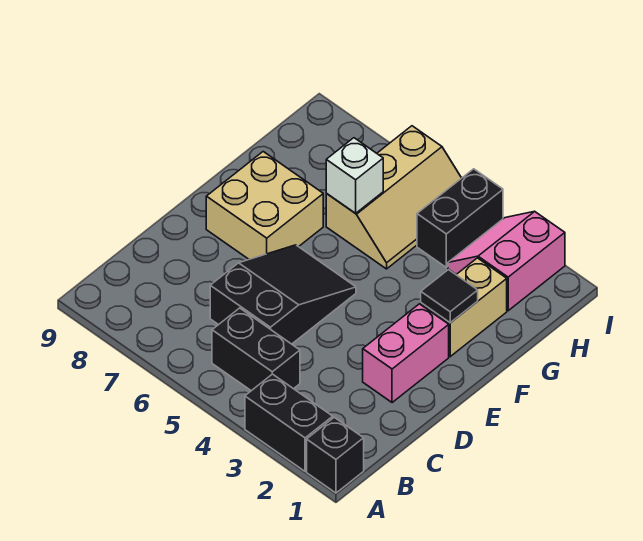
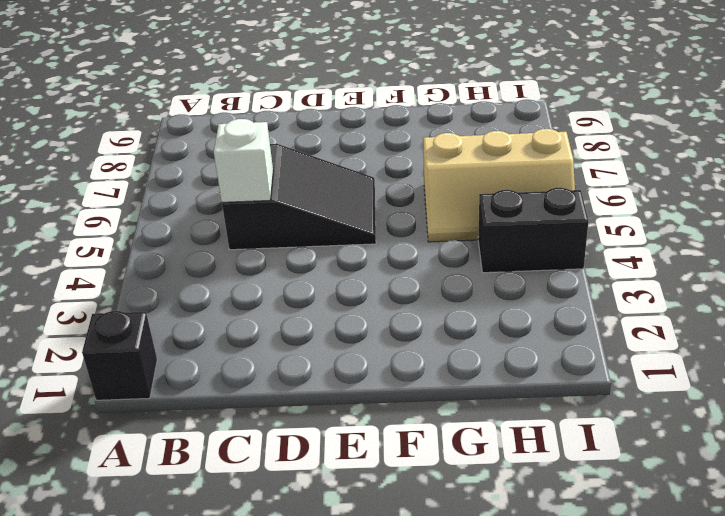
white 1x1 brick [214,119,273,202] -> white 1x1 brick moved to [326,138,383,213]
none -> black 1x2 brick [245,374,333,471]
none -> black 1x2 brick [212,308,300,391]
none -> pink 1x2 brick [363,304,449,403]

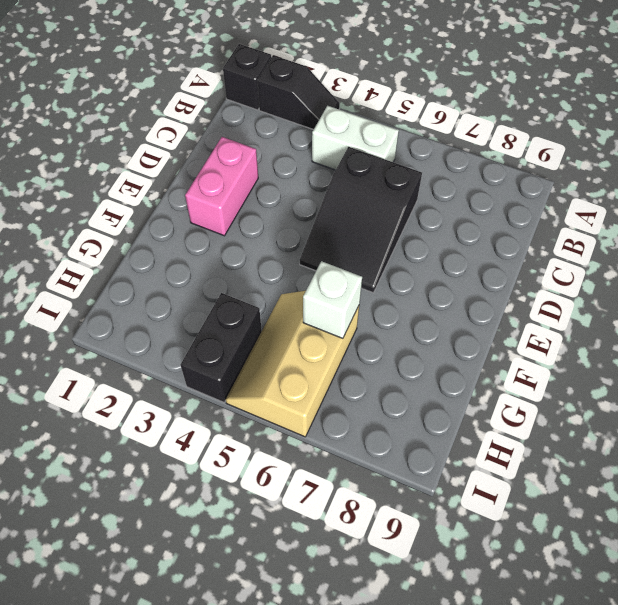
black 1x2 slope [257,55,340,130] -> black 1x2 brick [245,374,333,471]
white 1x2 brick [312,106,399,170] -> black 1x2 brick [212,308,300,391]
none -> tan 2x2 brick [206,152,323,259]
none -> tan 1x2 brick [421,258,507,357]
none -> pink 2x2 slope [448,211,565,311]

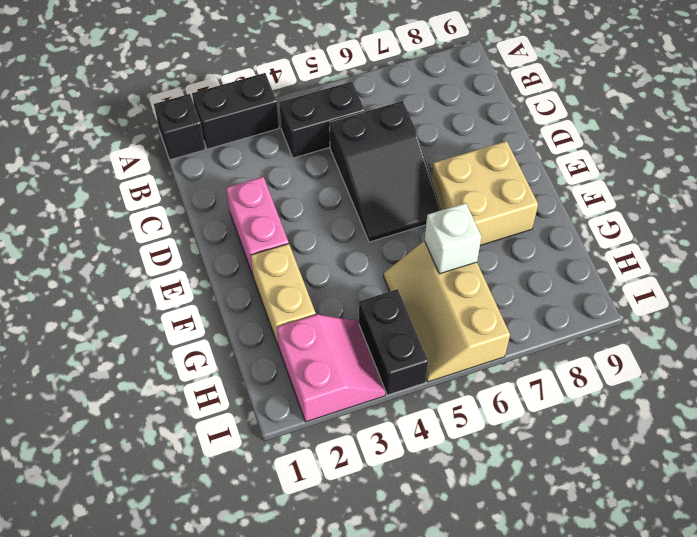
none -> black 1x1 tile [421,270,478,323]

